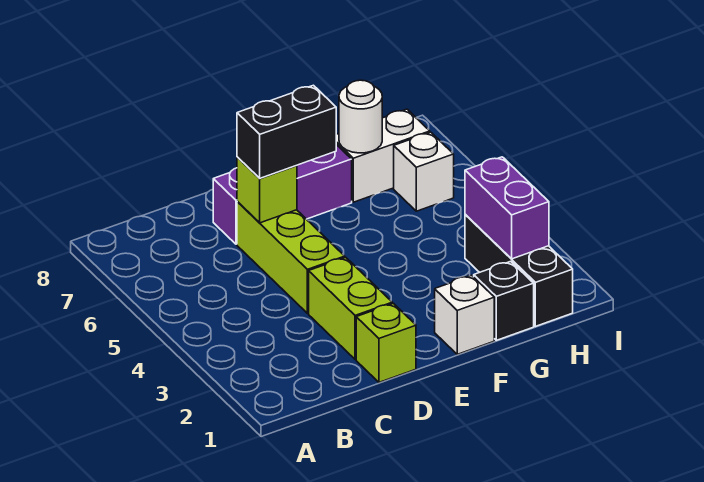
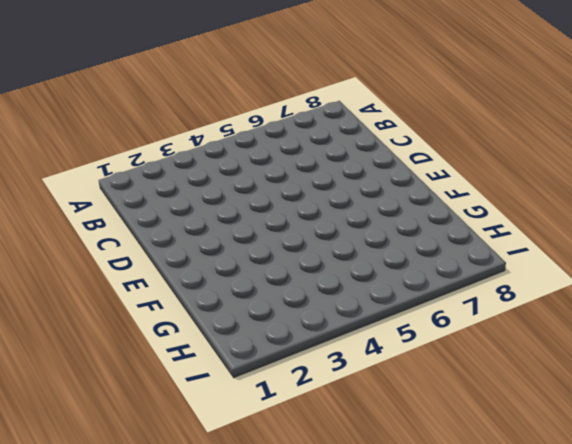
none -> lime 1x1 brick [356,303,416,382]
none -> lime 1x2 brick [309,257,392,359]
none -> lime 1x3 brick [237,201,345,313]

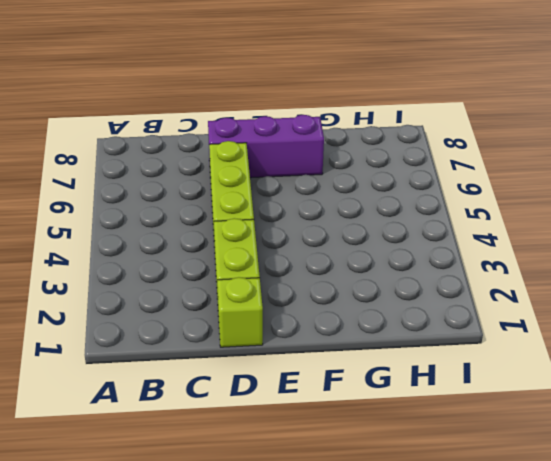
none -> white 1x1 brick [435,275,494,354]
none -> black 1x1 brick [474,261,534,340]
none -> white 1x2 brick [336,109,430,202]

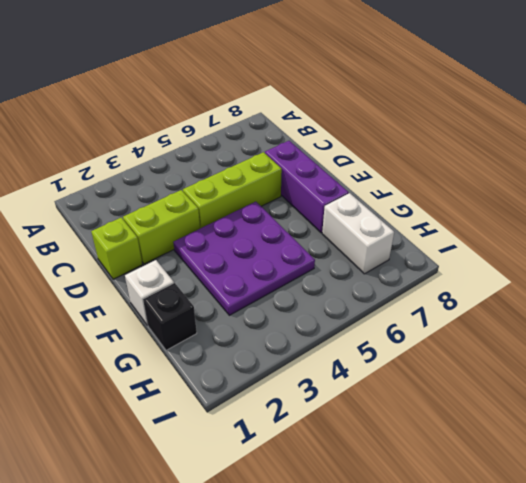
purple 3x3 plate [173,202,315,315] -> none
none -> black 1x3 brick [465,214,573,326]
none -> white 1x1 brick [394,132,454,211]
none -> lime 1x1 brick [237,157,297,223]

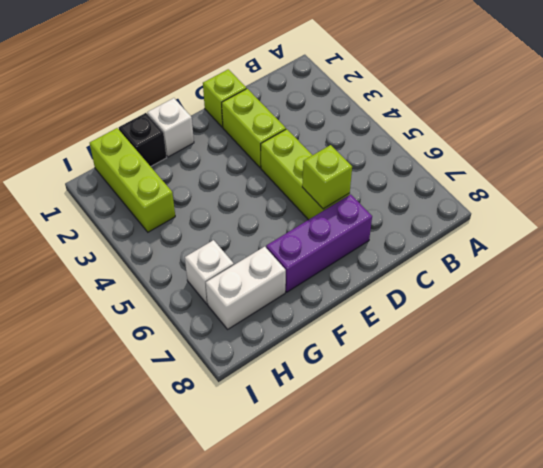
lime 1x3 brick [90,128,175,232] -> black 1x3 brick [465,214,573,326]
none -> white 1x1 round brick [339,80,382,153]
none -> purple 1x2 brick [465,157,549,259]
none -> black 1x2 brick [237,85,336,178]

